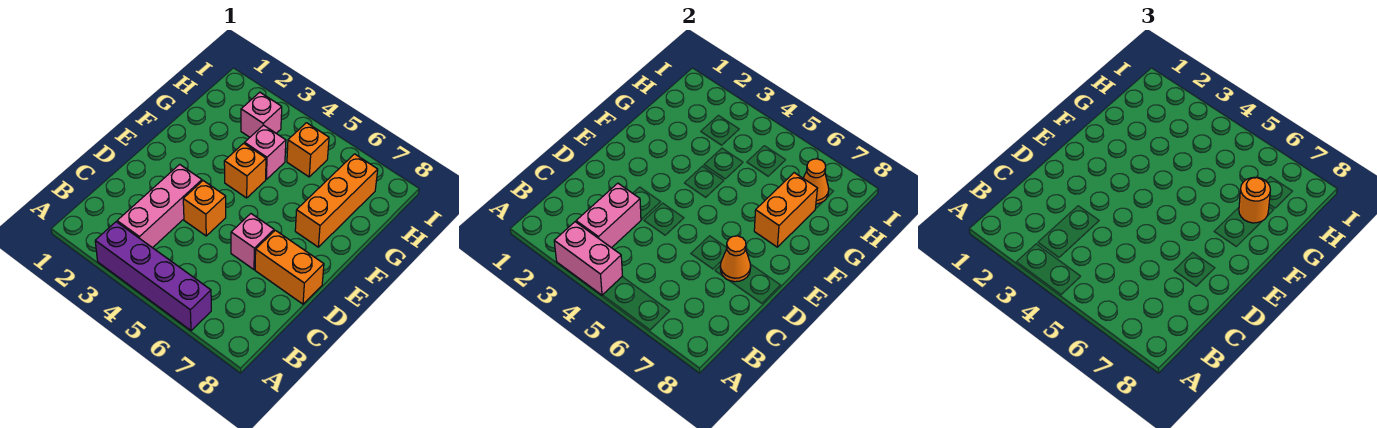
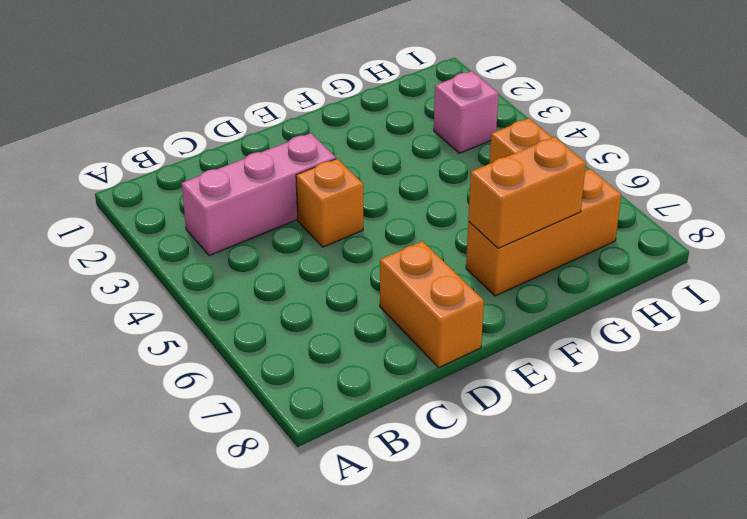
none -> purple 1x4 brick [95,222,211,331]
none -> pink 1x1 brick [231,214,274,269]
none -> orange 1x1 brick [224,143,266,198]

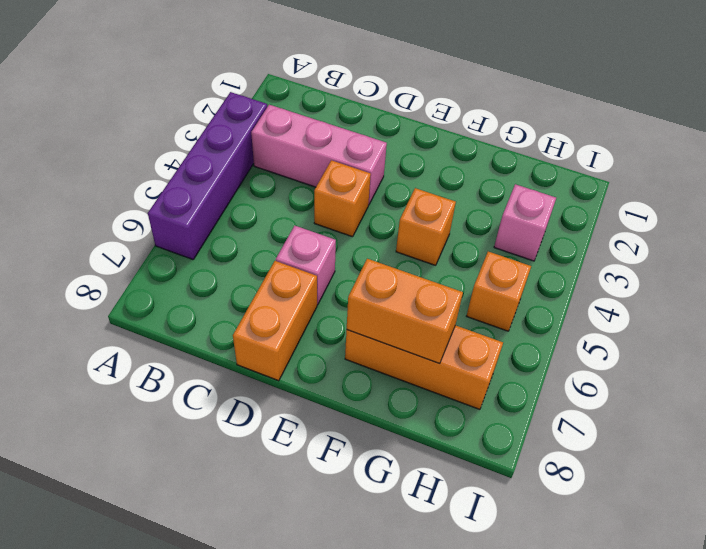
none -> pink 1x1 brick [245,125,286,179]
none -> pink 1x2 brick [554,222,622,295]
none -> pink 1x2 brick [576,183,641,248]

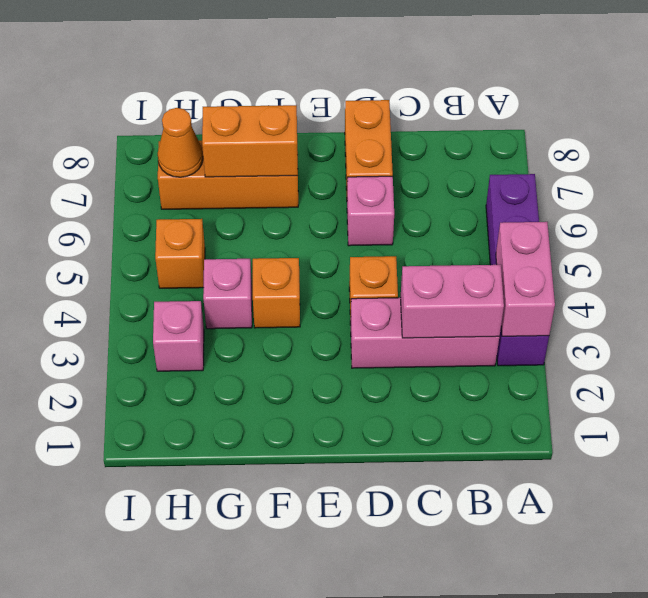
none -> orange 1x1 cone [720,236,751,282]
none -> orange 1x1 round brick [1239,177,1270,223]

